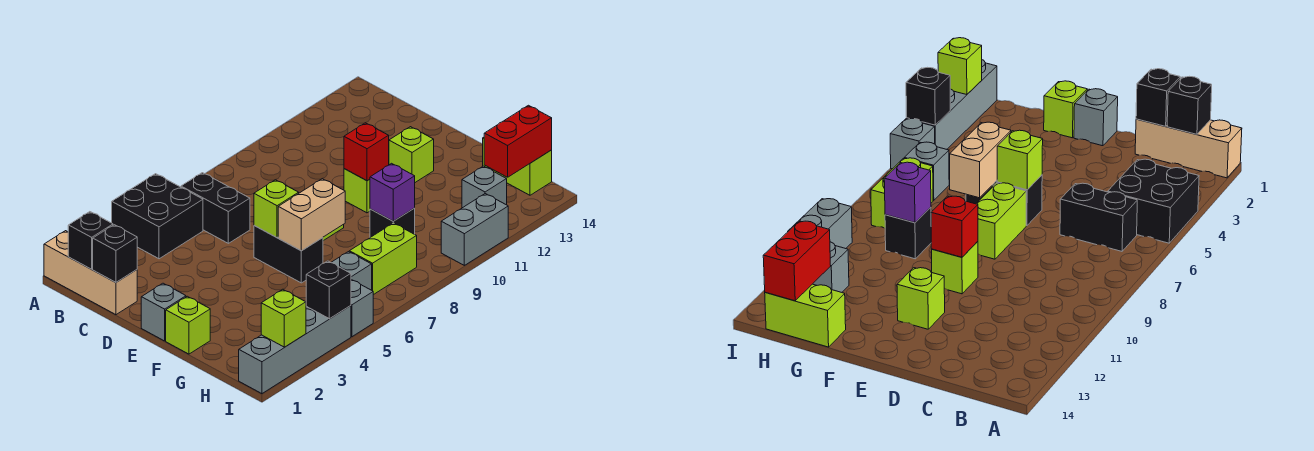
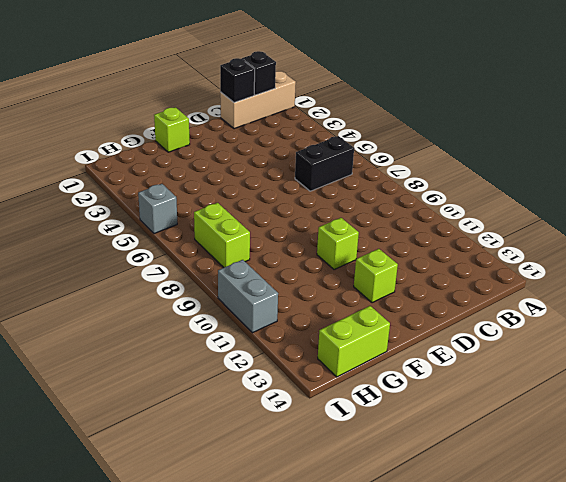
none -> black 2x2 brick [112,174,203,259]
none -> grey 1x1 brick [141,283,186,341]
none -> black 1x2 brick [254,226,323,283]

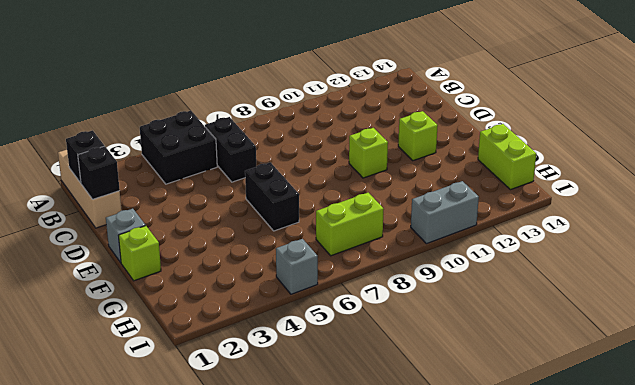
none -> lime 1x2 brick [976,183,1026,259]
none -> black 1x1 brick [370,208,415,237]
none -> grey 1x1 brick [331,252,372,290]

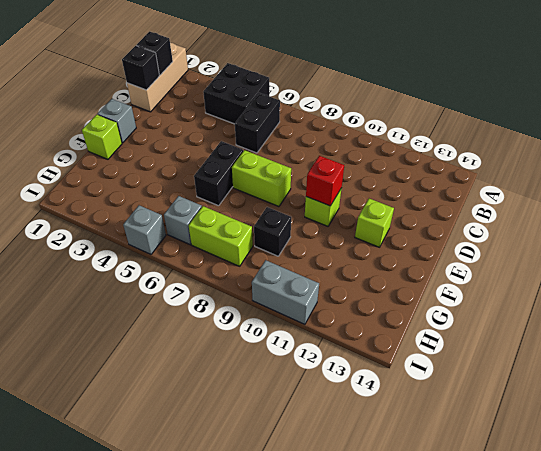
none -> lime 1x2 brick [483,137,552,195]
none -> grey 1x1 brick [462,166,507,208]
none -> grey 1x4 brick [239,306,351,394]

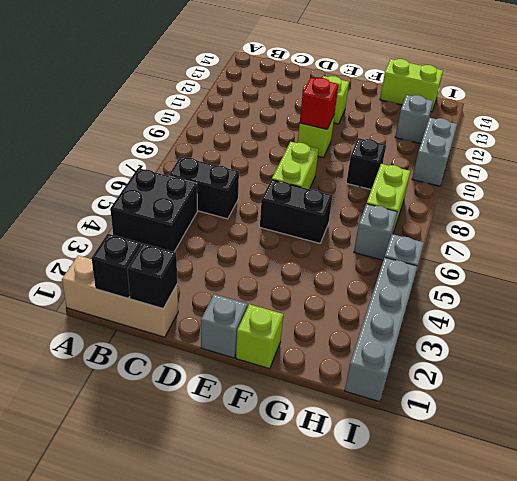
none -> lime 1x1 brick [254,180,299,238]
none -> tan 1x2 brick [278,179,345,251]
none -> purple 1x1 brick [370,163,415,221]

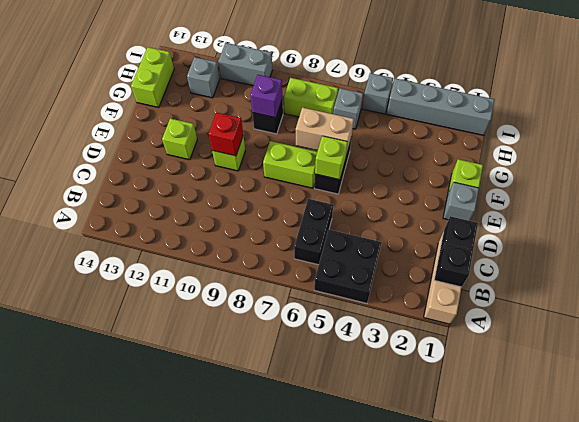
none -> red 1x2 brick [484,105,552,177]
none -> lime 1x1 brick [261,289,306,347]
none -> black 1x1 brick [306,261,351,319]

